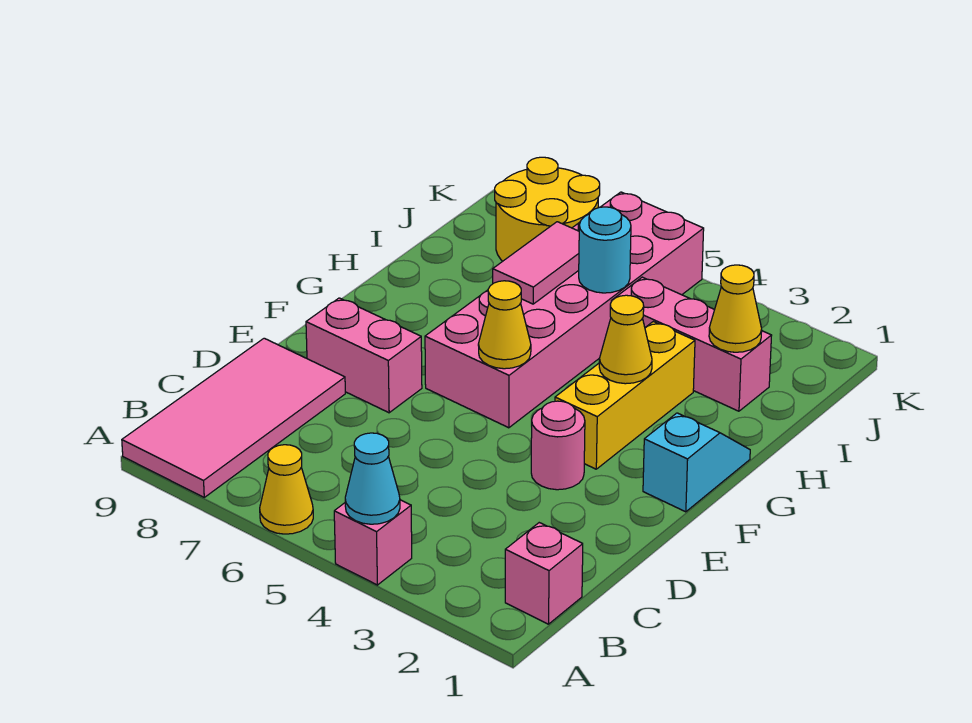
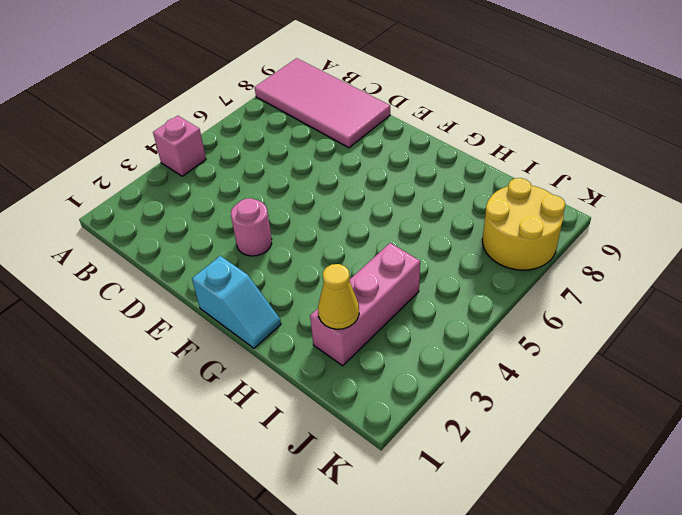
none -> yellow 1x1 cone [260,445,313,534]
none -> pink 1x1 brick [505,523,583,624]
none -> pink 1x2 brick [306,298,422,413]

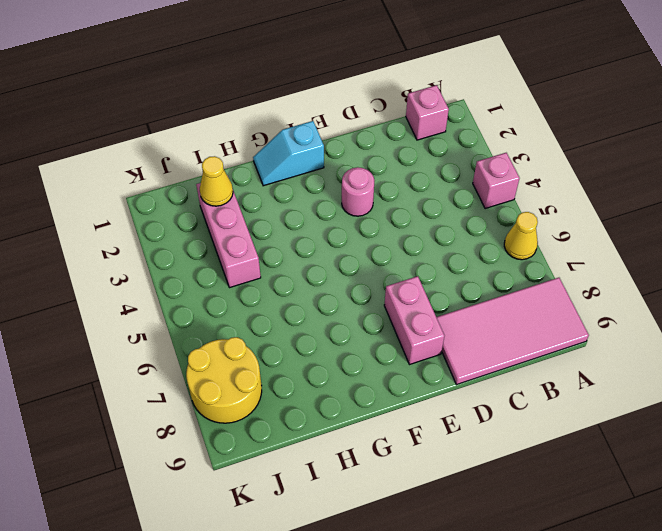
none -> yellow 1x3 brick [555,322,695,469]
none -> pink 2x6 brick [425,192,704,428]
none -> cyan 1x1 cone [345,433,400,524]

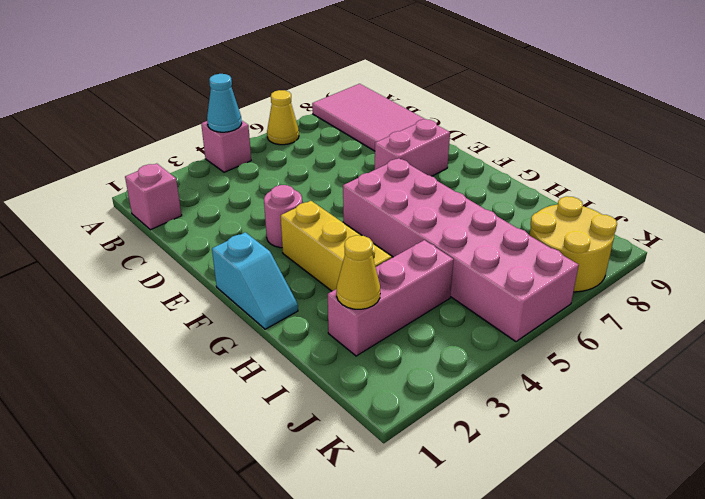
none -> yellow 1x1 cone [478,281,531,369]
none -> yellow 1x1 cone [599,295,652,384]
none -> pink 1x2 tile [493,222,579,304]

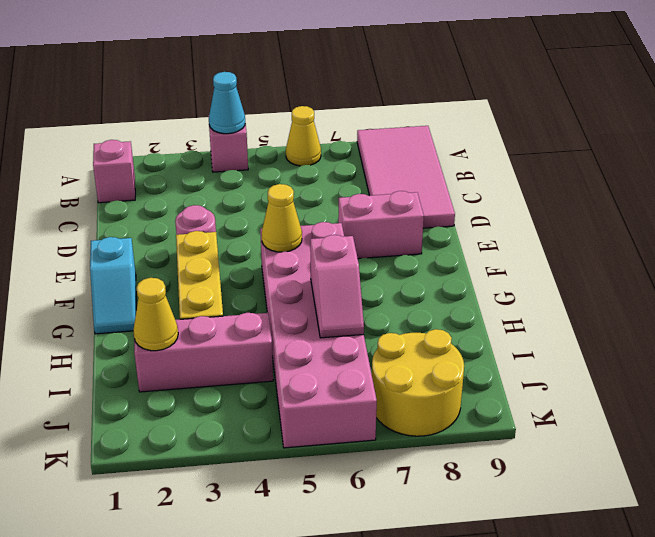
pink 1x2 slope [310,235,364,338] -> pink 1x2 tile [493,222,579,304]
none -> yellow 1x1 cone [599,295,652,384]
none -> cyan 1x1 round brick [579,207,631,293]

